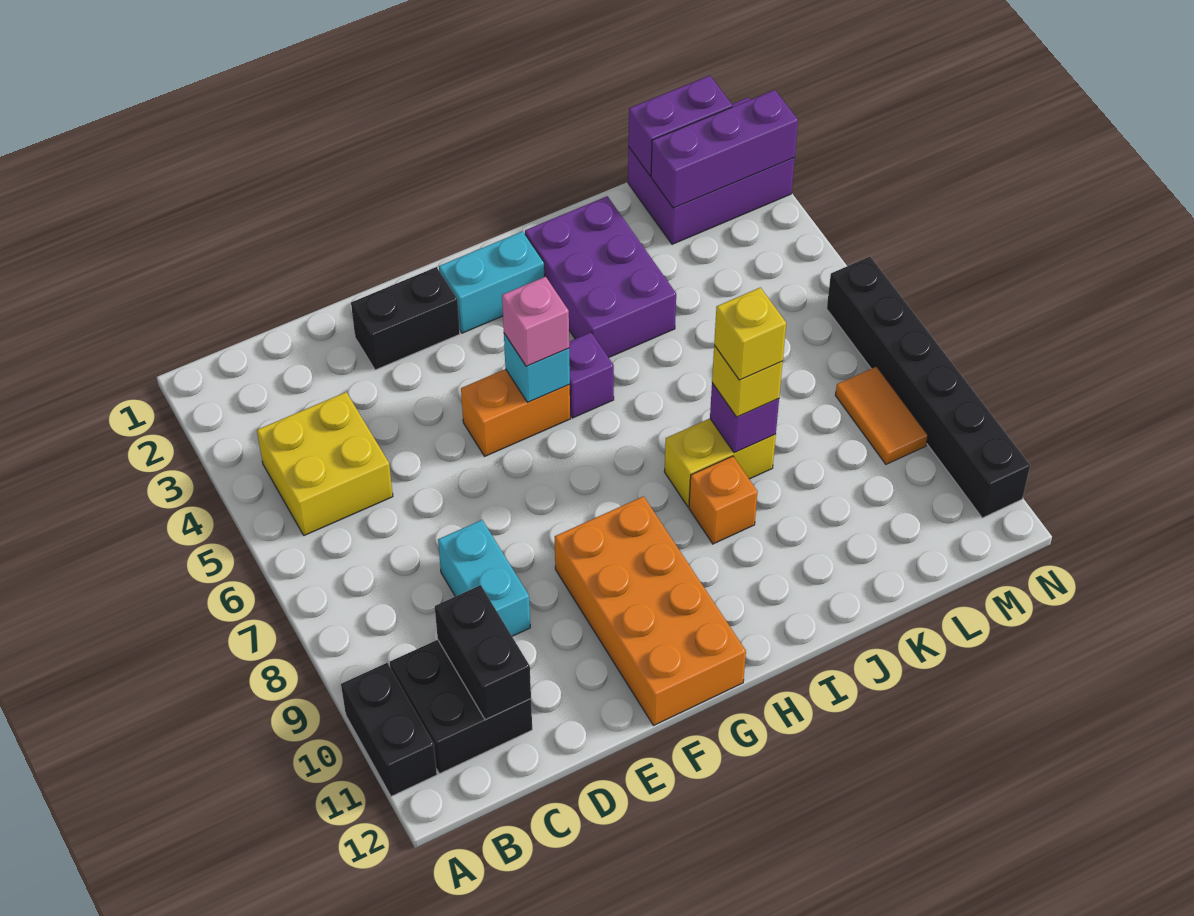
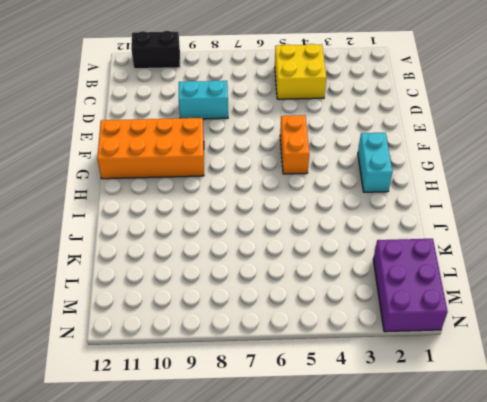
none -> black 2x2 brick [390,640,532,774]
none -> black 1x2 brick [351,267,460,370]
none -> purple 1x1 brick [569,333,614,418]

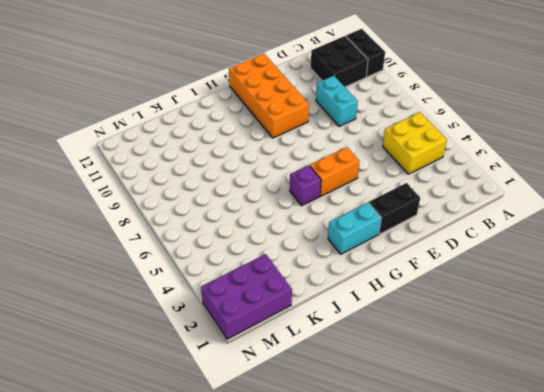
none -> purple 2x3 brick [525,196,676,358]
none -> yellow 1x2 brick [664,419,776,507]
none -> orange 1x1 brick [689,456,757,544]

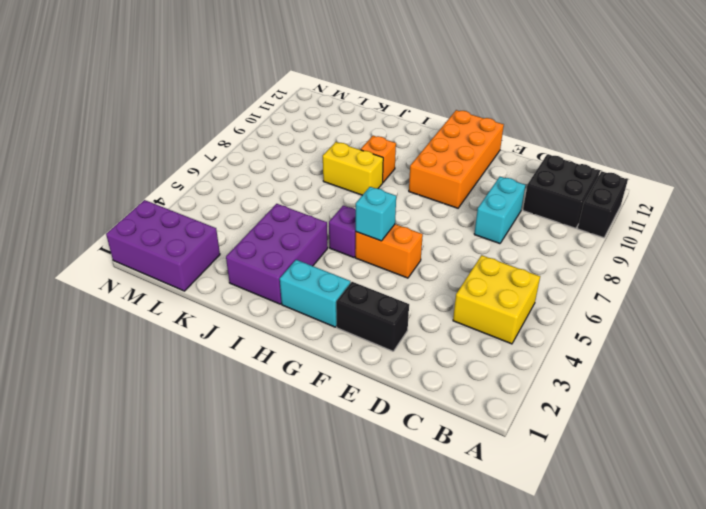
none -> orange 1x2 tile [835,367,928,464]
none -> black 1x6 brick [827,257,1030,518]
none -> black 1x2 brick [435,585,531,720]

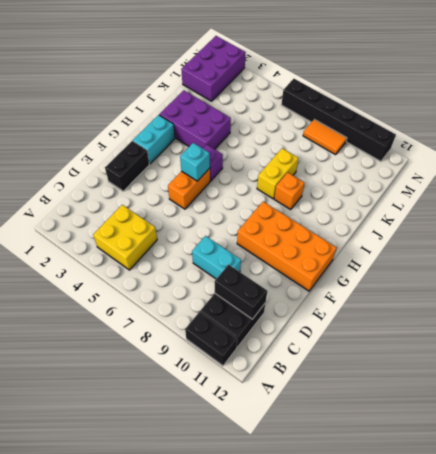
none -> purple 1x1 brick [710,383,779,453]
none -> purple 1x2 brick [628,76,733,176]
none -> purple 1x3 brick [651,90,798,208]

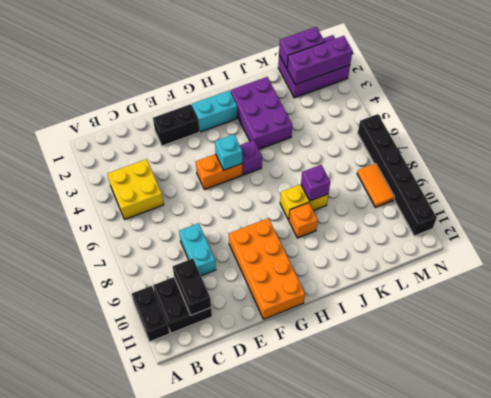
none -> pink 1x1 brick [502,277,569,366]
none -> yellow 1x1 brick [712,345,783,417]
none -> yellow 1x1 brick [714,287,786,380]

